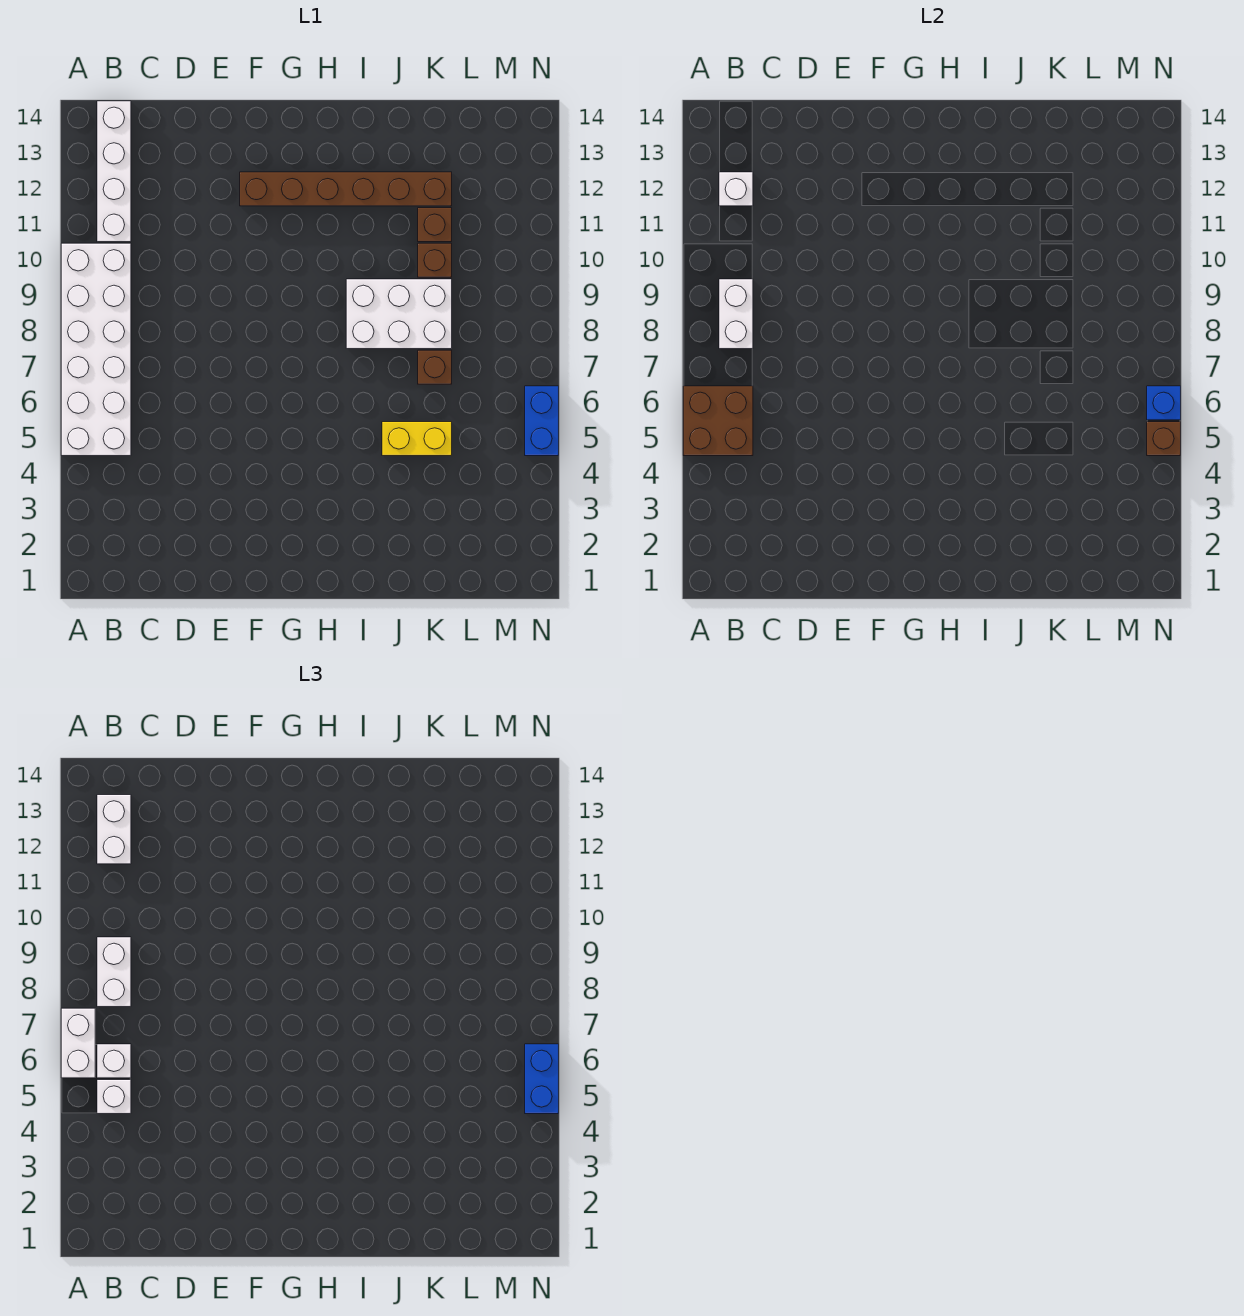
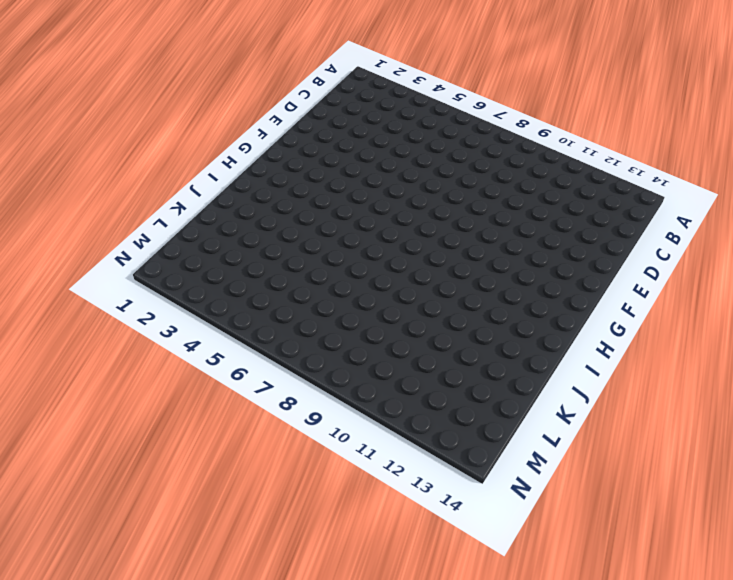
none -> white 2x6 brick [61,243,131,456]
none -> white 1x4 brick [97,101,131,242]
none -> brown 1x6 brick [240,172,452,206]

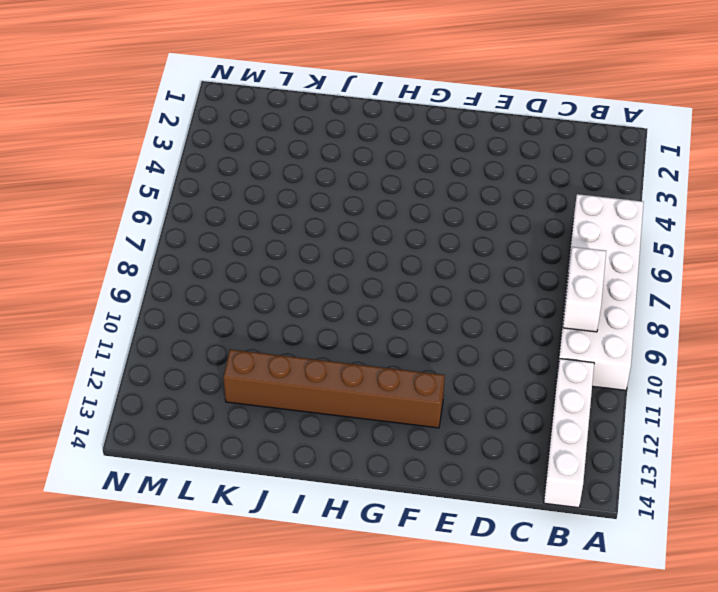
none -> white 2x3 brick [346,279,452,349]
none -> yellow 1x2 brick [382,422,452,456]
none -> brown 1x1 brick [418,350,452,384]

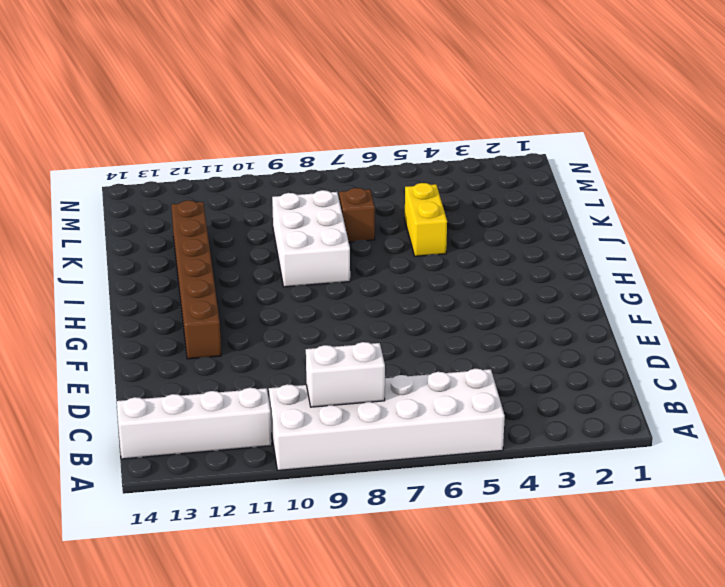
none -> brown 1x1 brick [418,243,452,277]
none -> brown 1x1 brick [418,208,452,242]
none -> blue 1x2 brick [525,386,559,456]

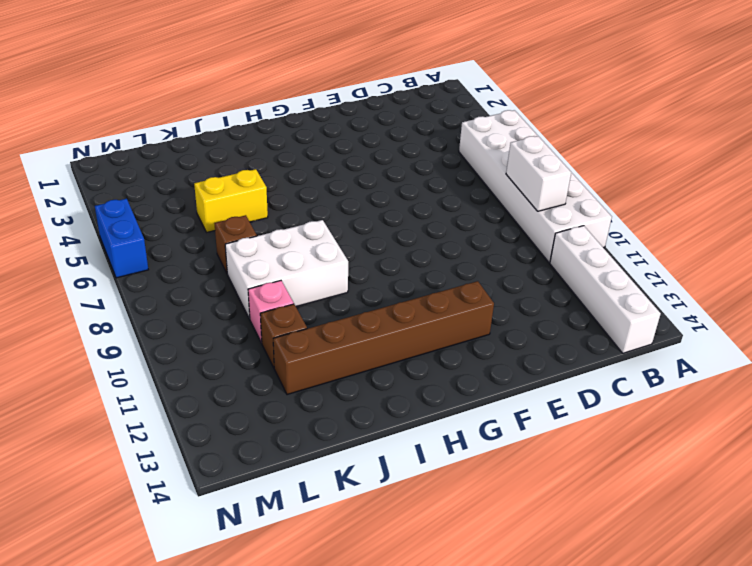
pink 1x1 brick [248,281,294,343] -> brown 1x1 brick [418,243,452,277]
none -> brown 2x2 brick [683,386,753,456]
none -> white 1x1 brick [719,172,753,206]
none -> brown 1x1 brick [1147,422,1181,456]

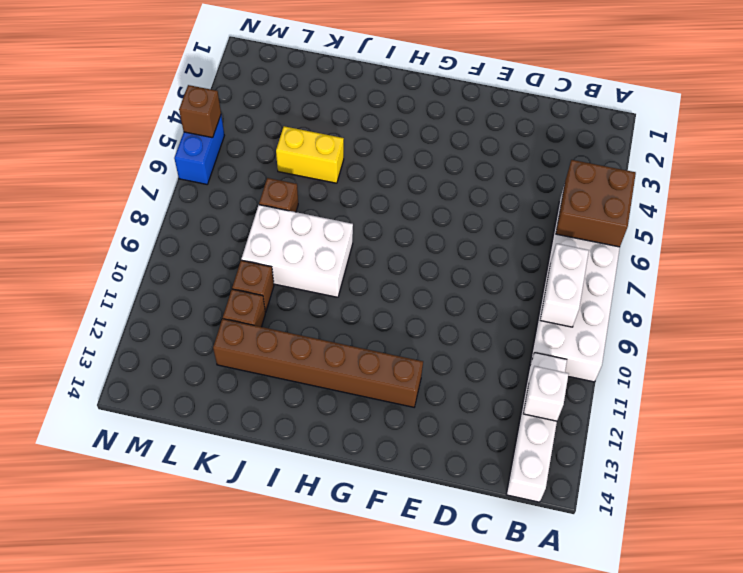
none -> blue 1x1 brick [1147,386,1181,420]
none -> white 1x2 brick [61,1008,95,1078]
none -> white 1x1 brick [97,1080,131,1114]

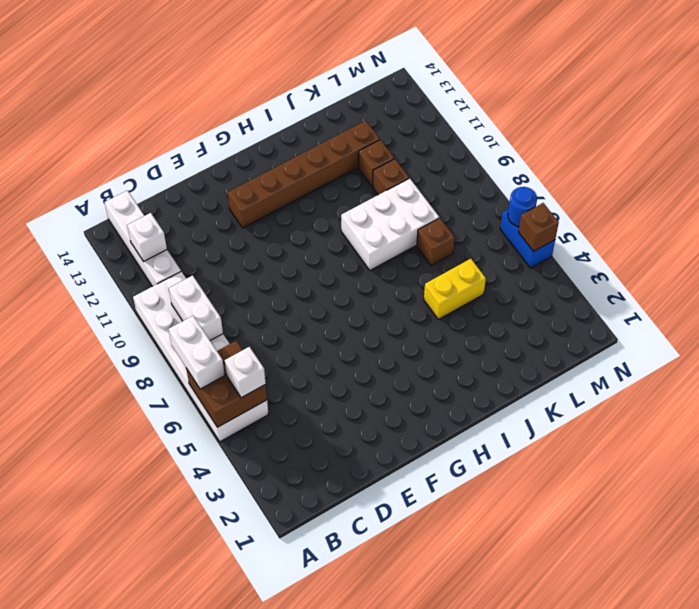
blue 1x1 round brick [508,187,537,226] -> blue 1x1 brick [1147,386,1181,420]
none -> white 1x1 brick [97,1044,131,1078]
none -> white 1x2 brick [97,937,131,1007]
none -> white 1x2 brick [97,795,131,864]

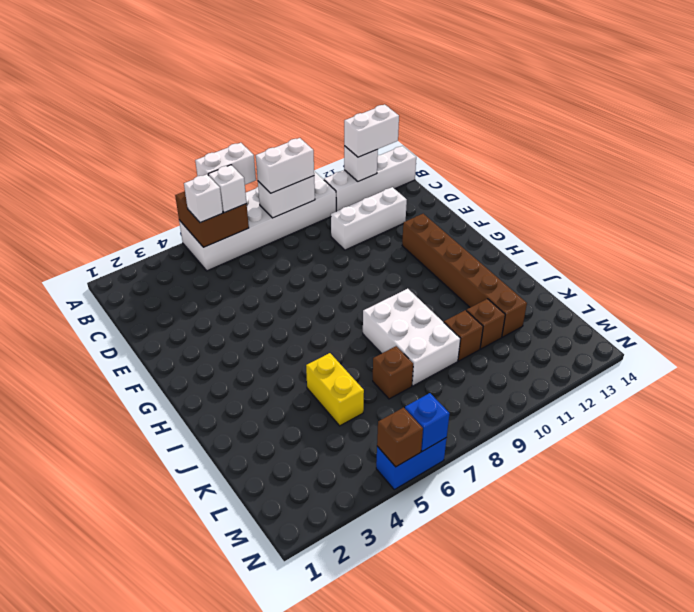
white 1x3 brick [331,187,407,250] -> none
none -> blue 1x2 brick [525,1044,559,1114]

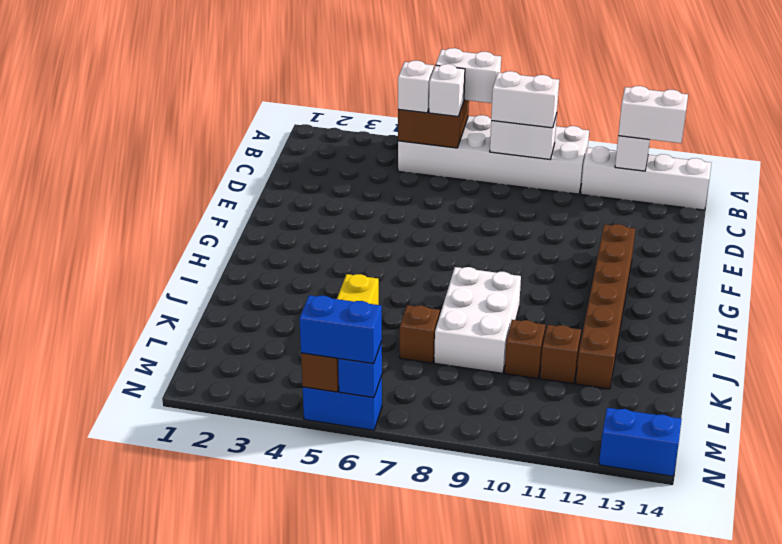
blue 1x2 brick [599,408,682,476] -> none

